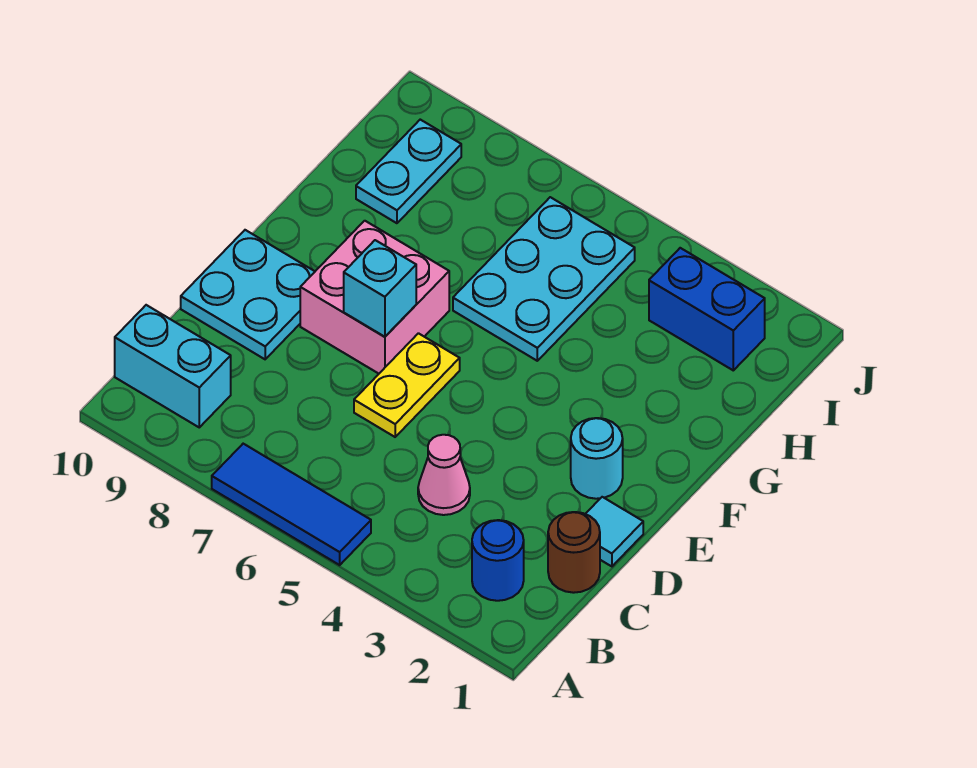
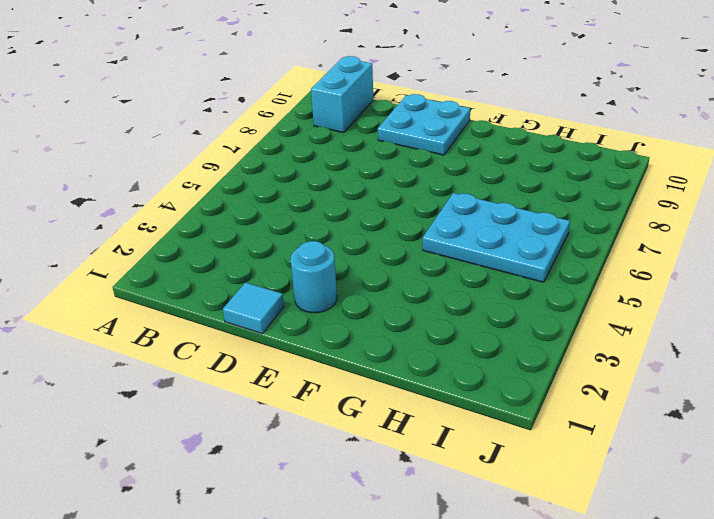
none -> blue 1x3 tile [212,444,371,565]
none -> blue 1x1 round brick [472,520,524,601]
none -> brown 1x1 round brick [548,512,600,593]

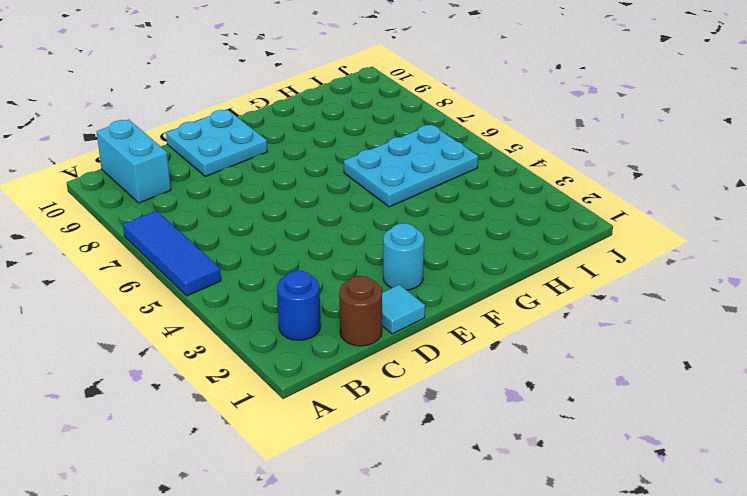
none -> pink 1x1 cone [418,435,470,515]
none -> yellow 1x2 plate [354,333,460,437]
none -> pink 2x2 brick [300,221,449,374]

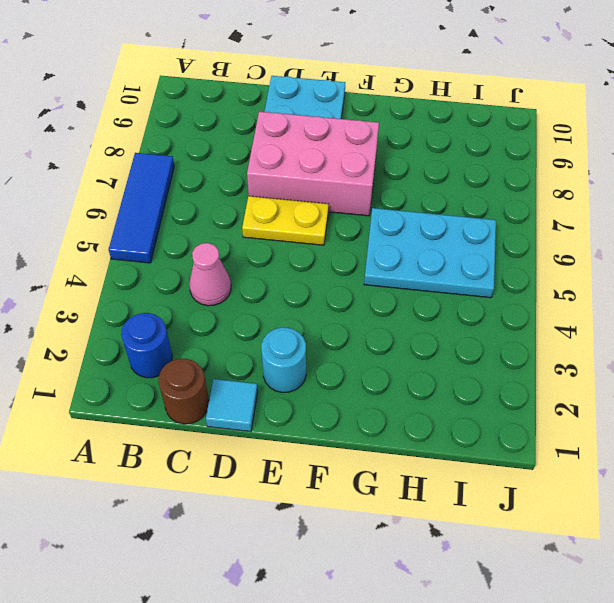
pink 2x3 brick [247,112,379,216] -> pink 2x2 brick [300,221,449,374]
none -> cyan 1x2 brick [115,305,231,427]
none -> cyan 1x2 plate [356,120,461,223]
none -> blue 1x2 brick [649,248,765,370]

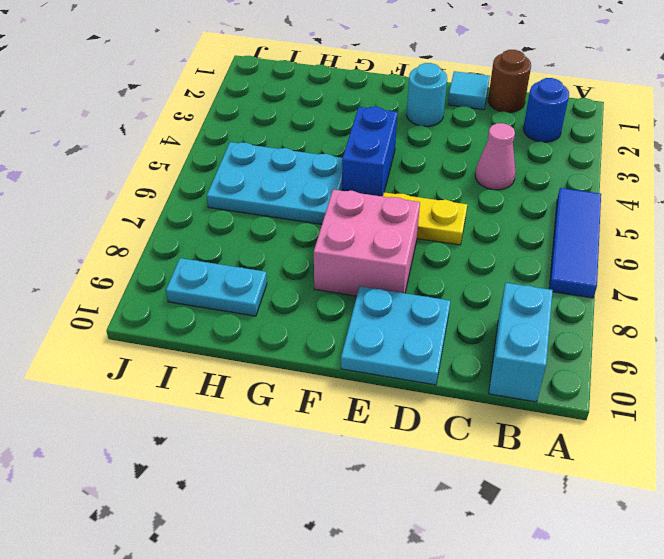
blue 1x2 brick [342,107,397,197] -> blue 1x2 brick moved to [649,248,765,370]
none -> cyan 1x1 brick [344,240,416,337]

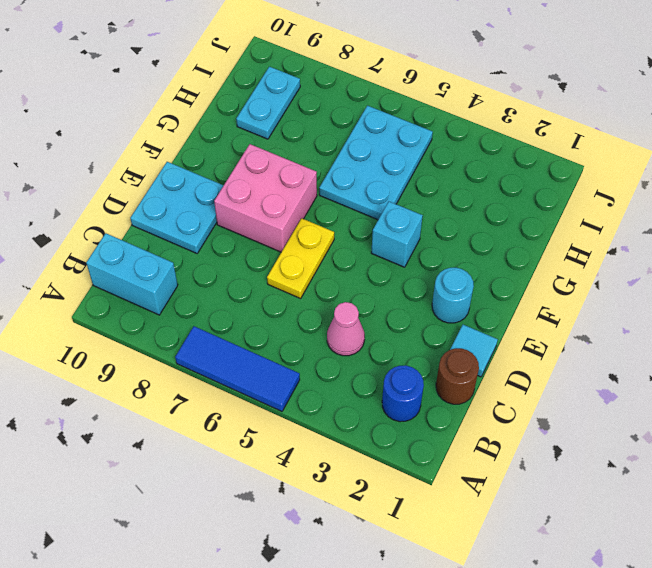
cyan 1x1 brick [371,202,423,267] -> cyan 1x1 brick moved to [344,240,416,337]
none -> blue 1x2 brick [649,248,765,370]

